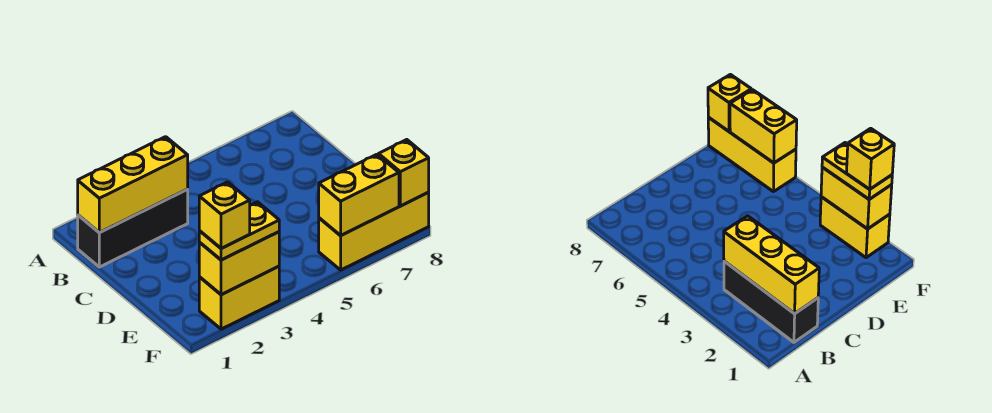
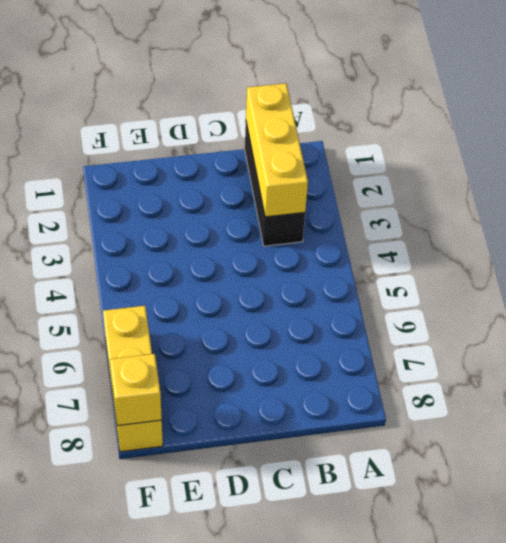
none -> yellow 1x2 brick [199,266,279,329]
none -> yellow 1x2 brick [199,232,279,295]

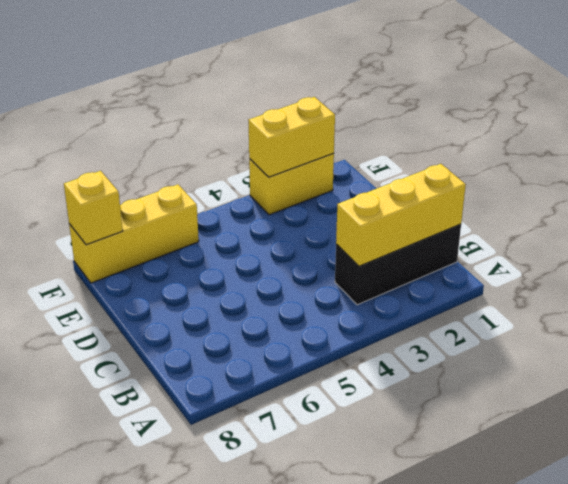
none -> yellow 1x2 brick [319,154,399,236]
none -> yellow 1x2 plate [199,202,279,260]

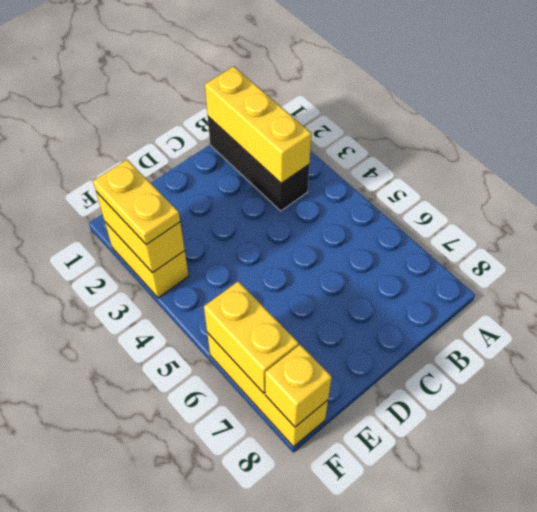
none -> yellow 1x1 brick [199,182,250,249]

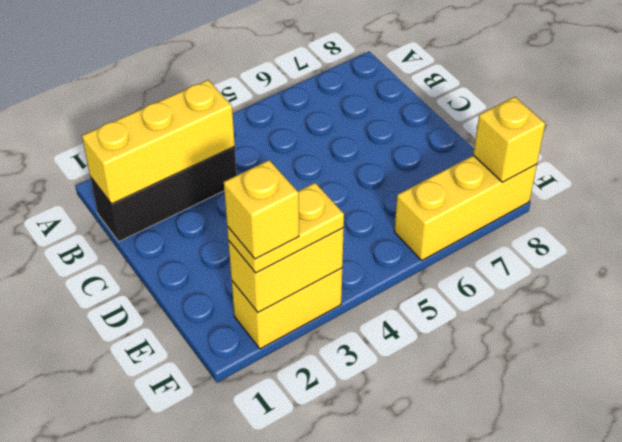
none -> yellow 1x2 brick [319,154,399,236]

